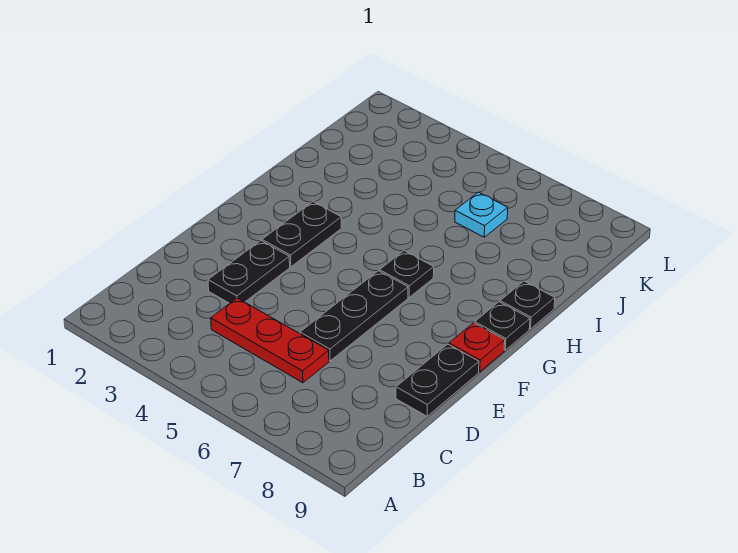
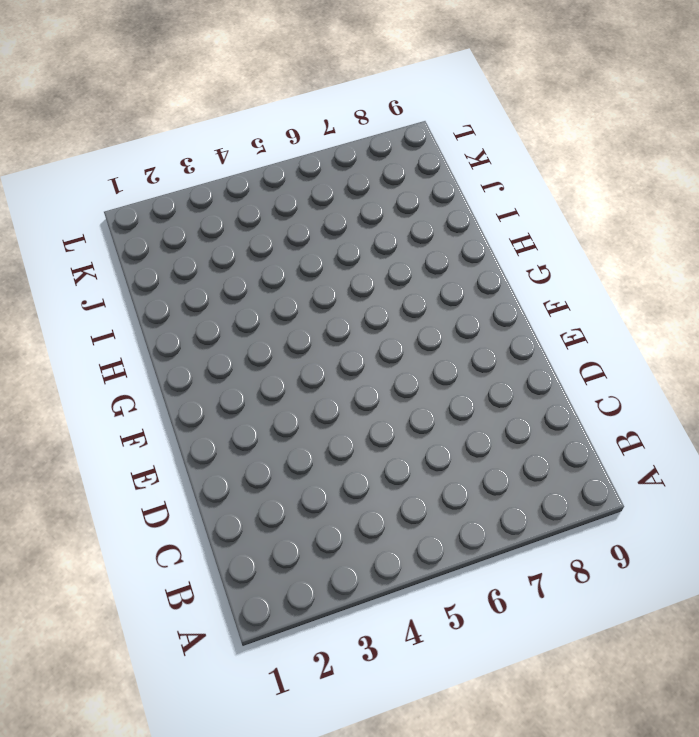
none -> red 1x3 plate [211,298,329,383]
none -> black 1x2 plate [208,241,290,303]

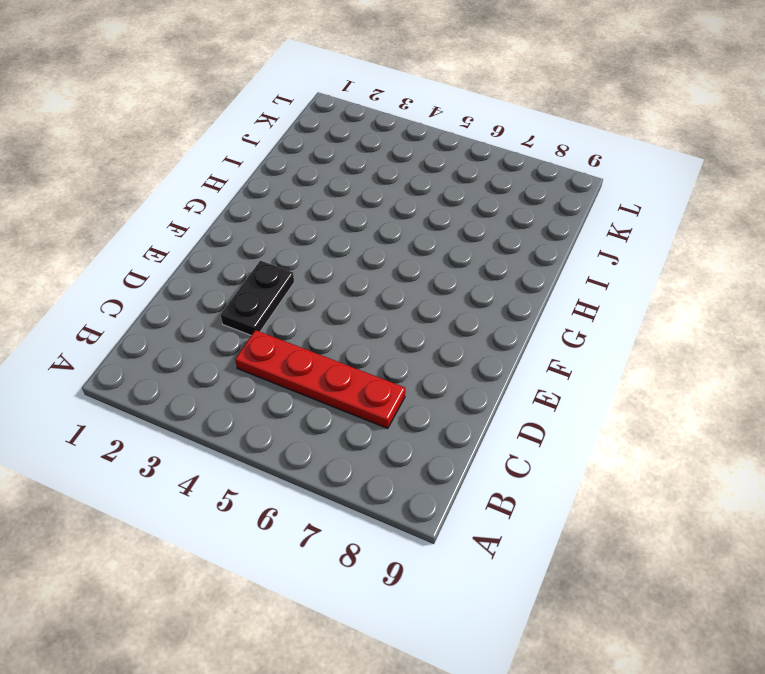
red 1x4 plate [235,330,405,428] -> red 1x3 plate [211,298,329,383]
none -> black 1x3 plate [300,271,408,361]
none -> black 1x2 plate [396,344,479,416]

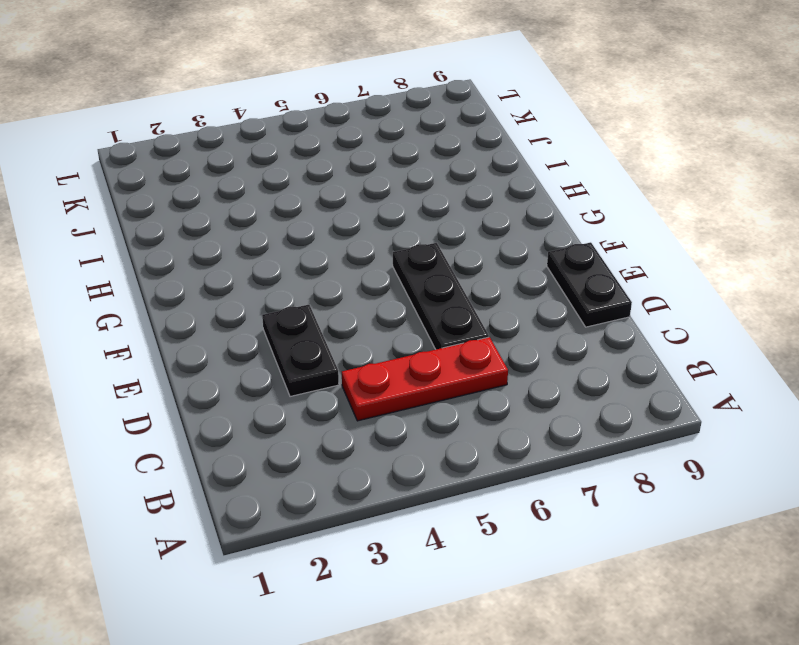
none -> black 1x2 plate [262,202,341,267]
none -> red 1x1 plate [449,323,505,372]

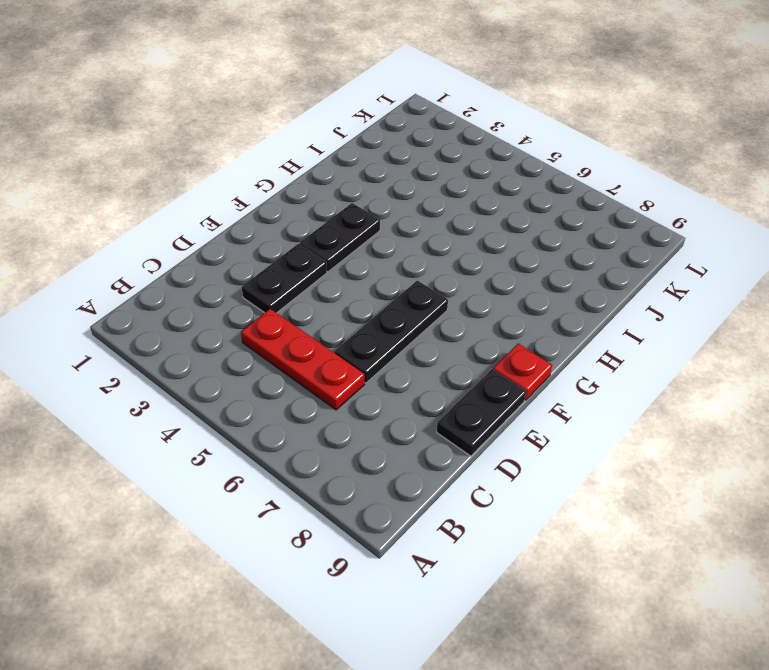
none -> black 1x1 plate [380,251,434,297]
none -> black 1x1 plate [475,302,530,350]

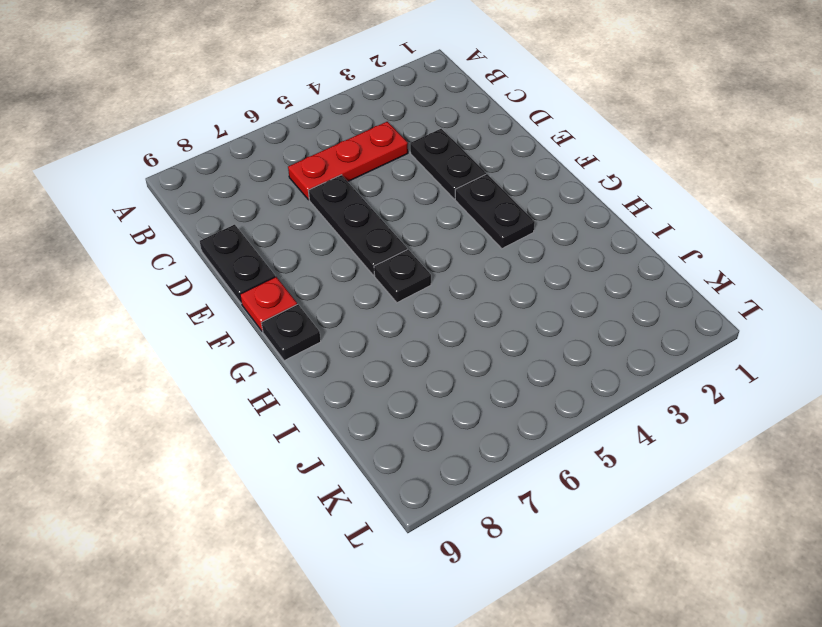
none -> black 1x1 plate [500,281,555,329]
none -> cyan 1x1 plate [455,192,508,237]

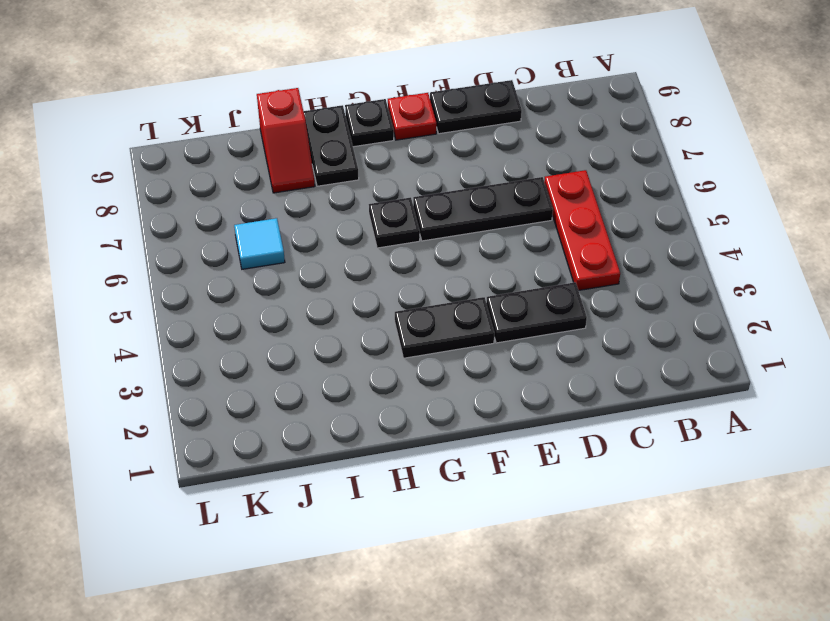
black 1x2 plate [304,105,359,186] -> black 1x1 plate [500,281,555,329]
red 1x2 slope [257,88,315,193] -> none
cyan 1x1 tile [234,218,285,269] -> cyan 1x1 plate [455,192,508,237]

